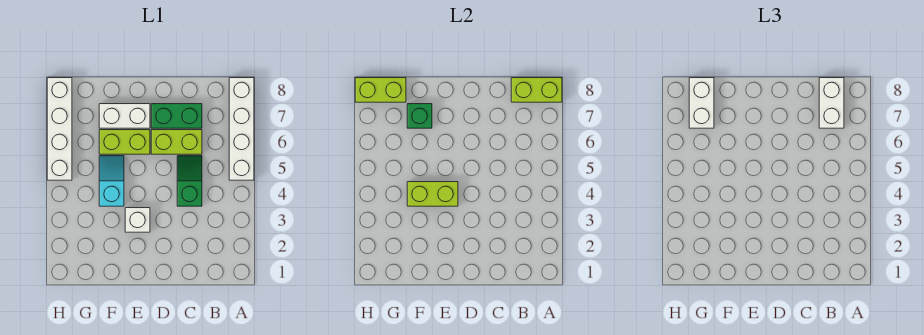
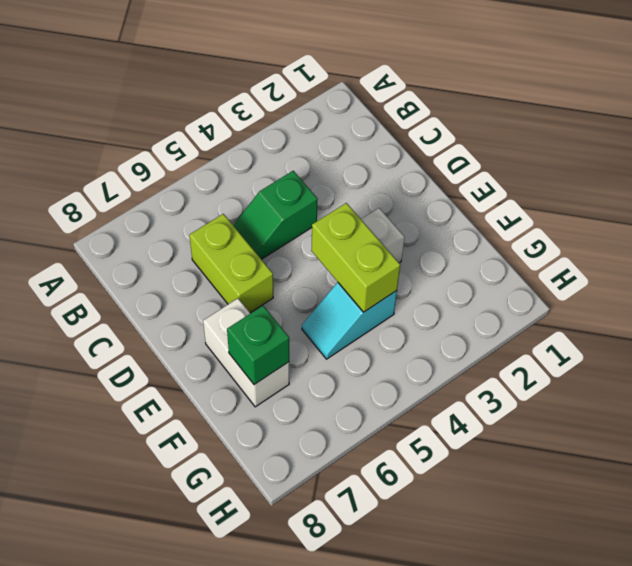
none -> white 1x4 brick [229,78,254,180]
none -> green 1x2 brick [151,104,202,128]
none -> lime 1x2 brick [99,130,150,154]

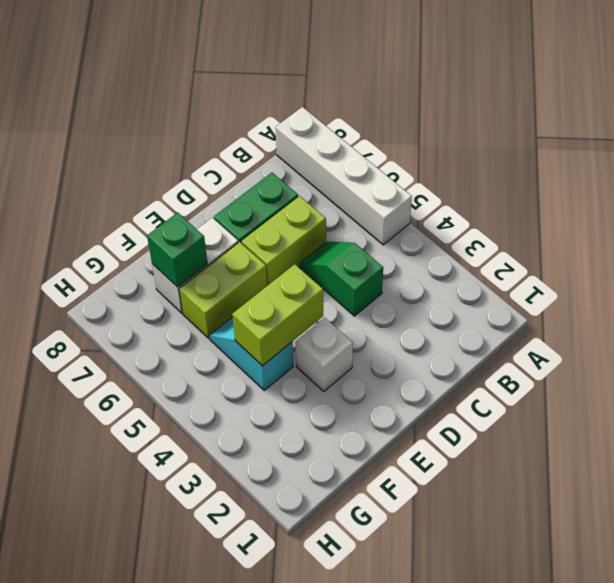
none -> white 1x4 brick [47,78,72,180]
none -> lime 1x2 brick [511,78,562,102]
none -> lime 1x2 brick [355,78,406,102]

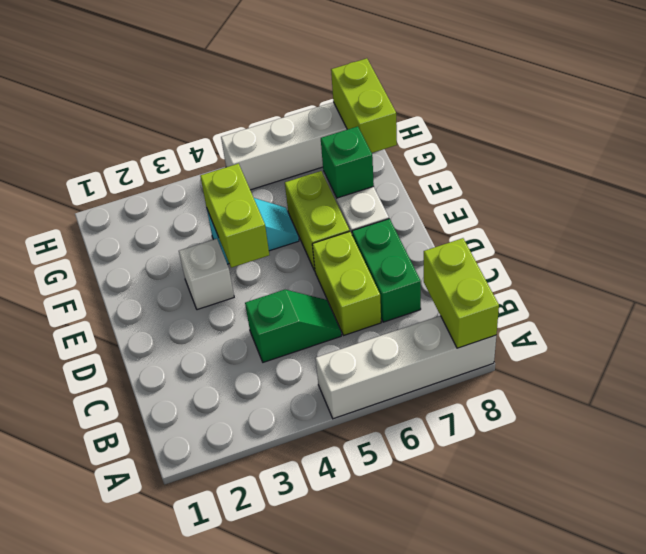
none -> white 1x2 brick [819,78,844,128]
none -> white 1x2 brick [689,78,714,128]

